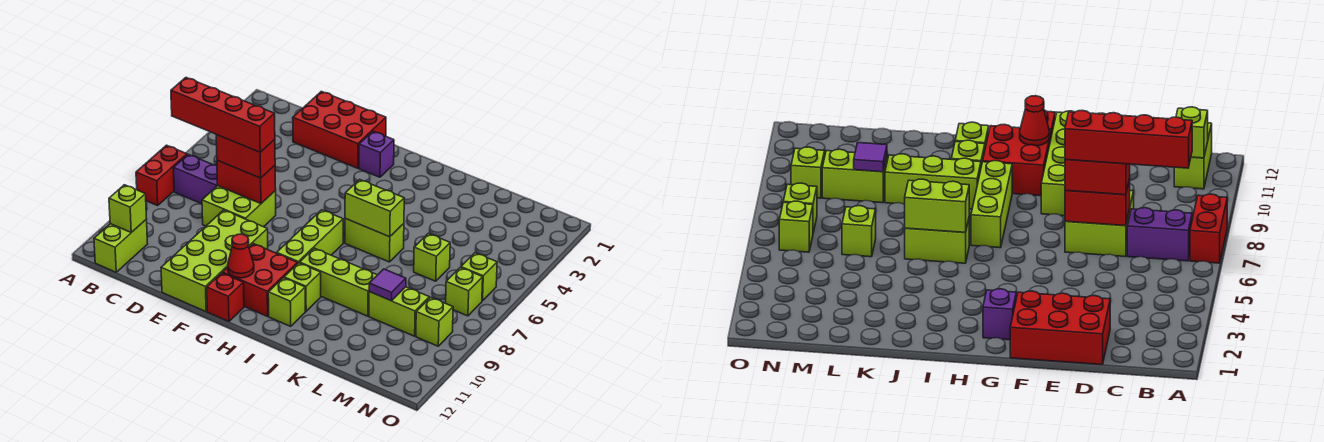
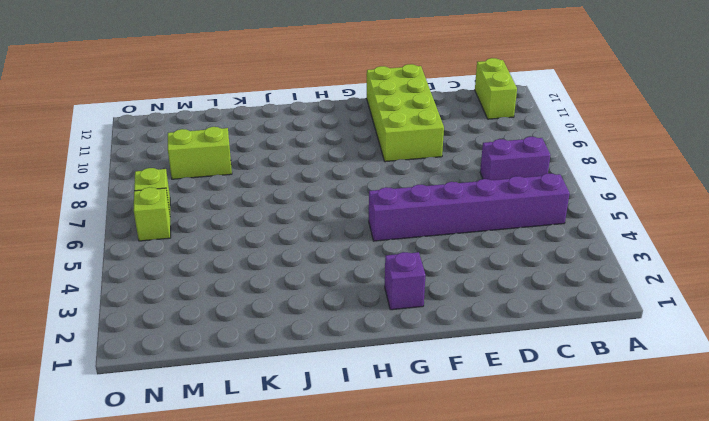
purple 1x6 brick [369,173,570,241] -> none
none -> red 1x2 brick [136,145,187,206]
none -> red 2x3 brick [293,91,386,168]
none -> lime 2x2 brick [202,186,276,227]

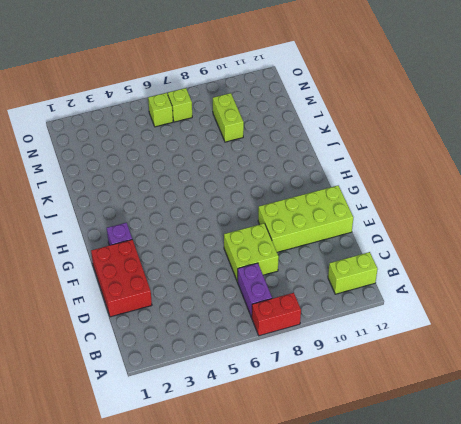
none -> red 2x2 brick [223,244,298,316]
none -> red 1x1 brick [207,273,244,322]
none -> lime 1x3 brick [277,210,343,263]

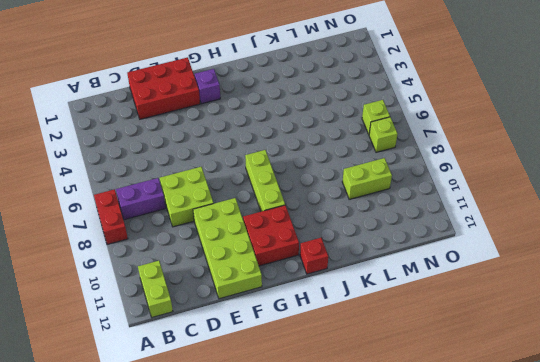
red 1x1 brick [300,238,328,274] -> red 1x1 brick moved to [207,273,244,322]
none -> lime 1x2 brick [345,219,404,262]
none -> lime 1x3 brick [300,248,377,316]
none -> lime 1x1 brick [284,263,321,311]

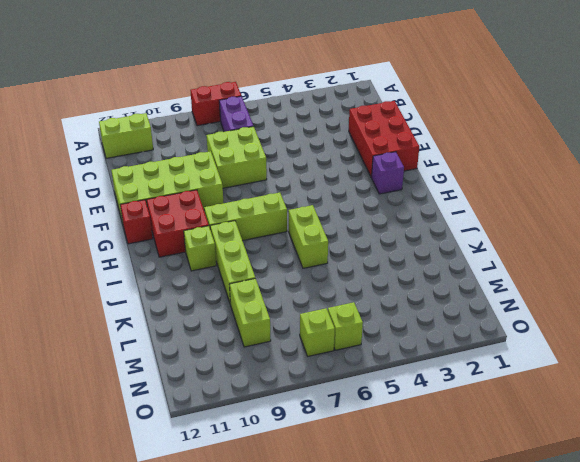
none -> lime 1x1 brick [268,278,305,326]
none -> lime 1x1 brick [414,233,450,281]
none -> lime 1x1 brick [416,297,453,346]

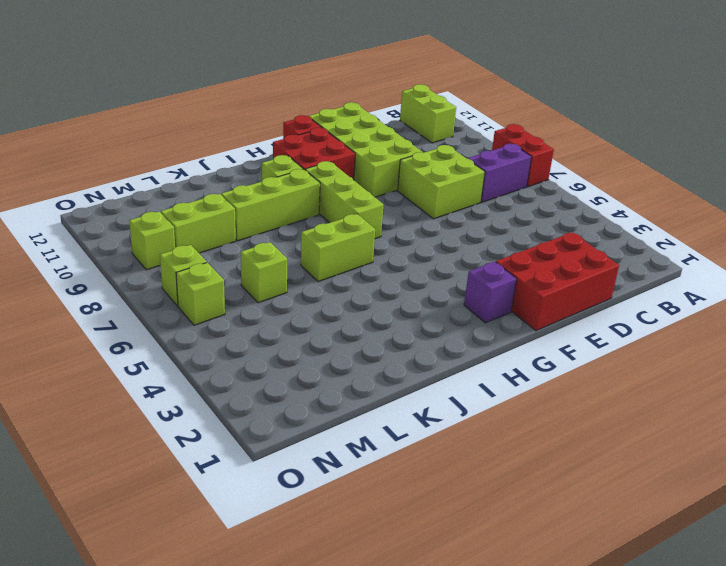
none -> lime 1x1 brick [268,278,305,326]
none -> lime 1x1 brick [109,185,147,232]
none -> red 1x2 brick [217,160,276,204]

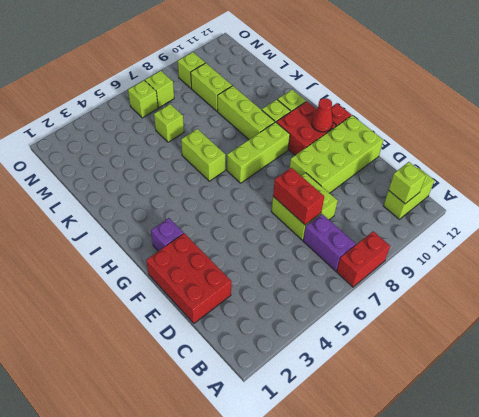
none -> lime 1x2 brick [345,180,404,237]
none -> purple 1x1 tile [369,269,406,301]
none -> red 1x2 brick [216,135,275,178]

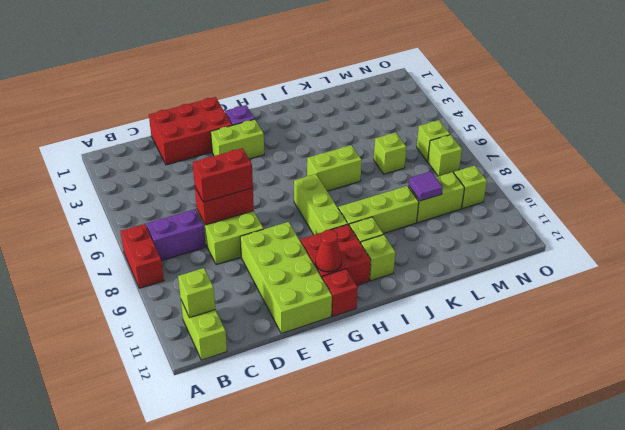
lime 1x2 brick [211,119,264,159] -> lime 1x2 brick moved to [345,180,404,237]
none -> red 1x4 brick [171,78,275,152]

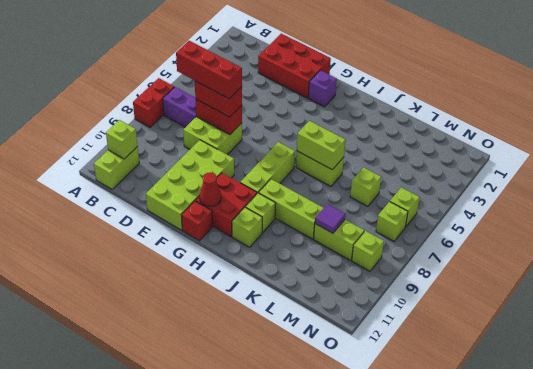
red 1x3 brick [176,41,242,99] -> red 1x4 brick [171,78,275,152]

